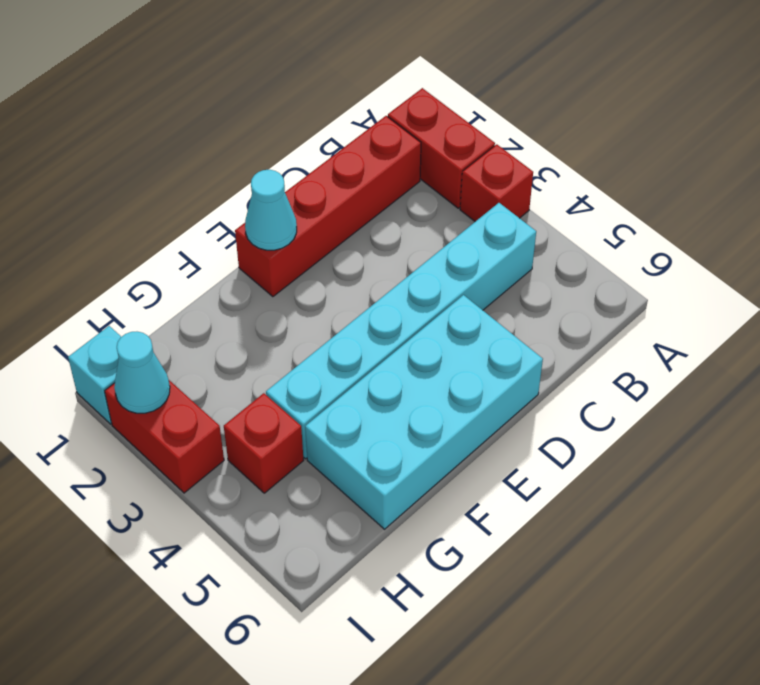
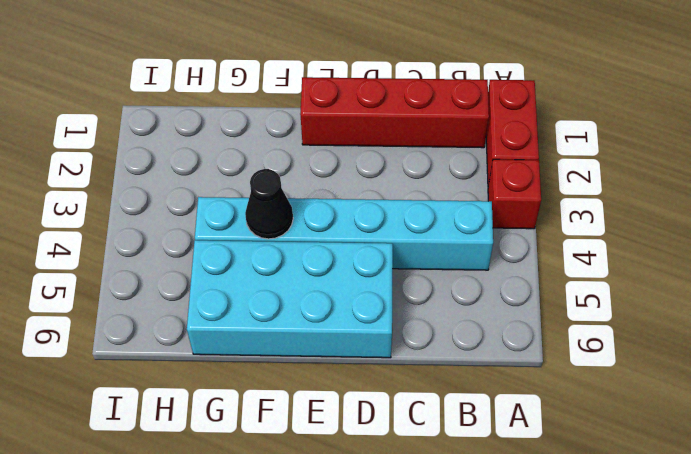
black 1x1 cone [245,169,293,239] -> none
none -> red 1x1 brick [224,393,304,493]
none -> cyan 1x1 brick [68,326,121,424]

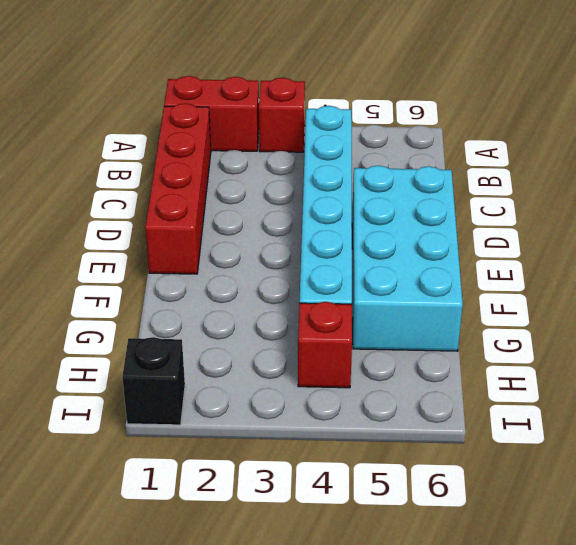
black 1x1 brick [122,337,185,425] -> cyan 1x1 brick [68,326,121,424]
none -> red 1x2 brick [105,380,224,493]
none -> cyan 1x1 cone [245,170,297,250]

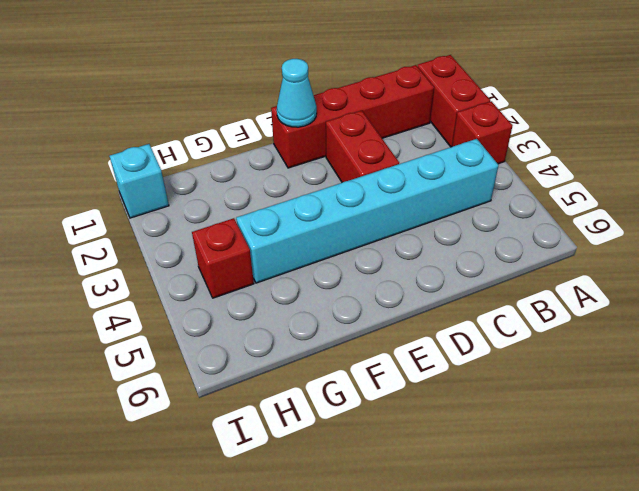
red 1x2 brick [326,111,399,182] -> red 1x2 brick moved to [105,380,224,493]
none -> cyan 2x4 brick [305,295,543,529]
none -> cyan 1x1 cone [114,332,170,413]

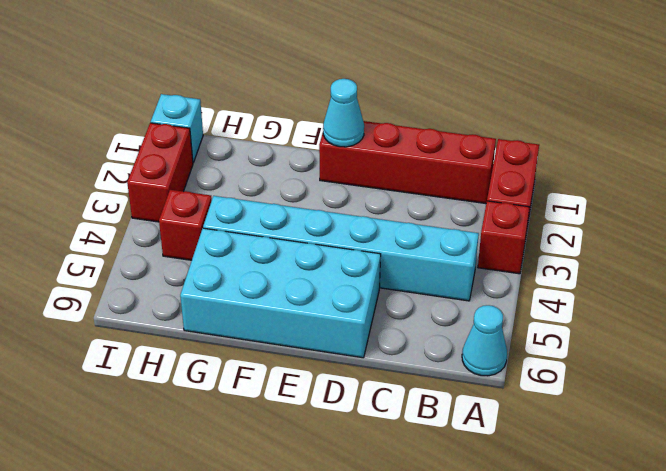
cyan 1x1 cone [462,305,507,376] -> cyan 1x1 cone moved to [114,332,170,413]

